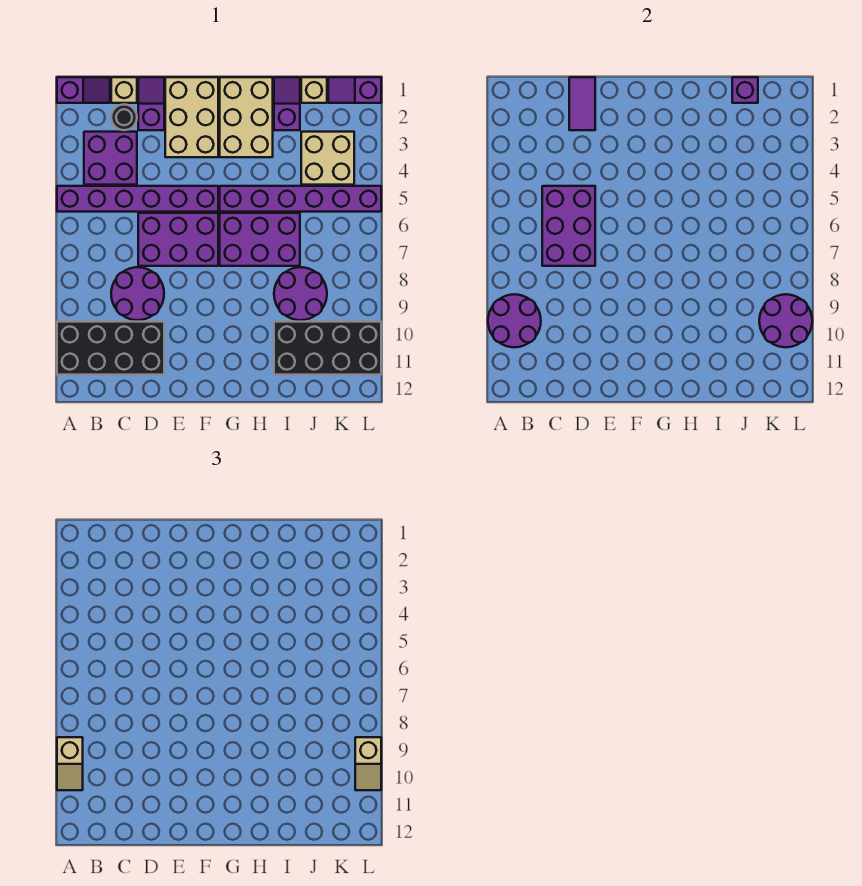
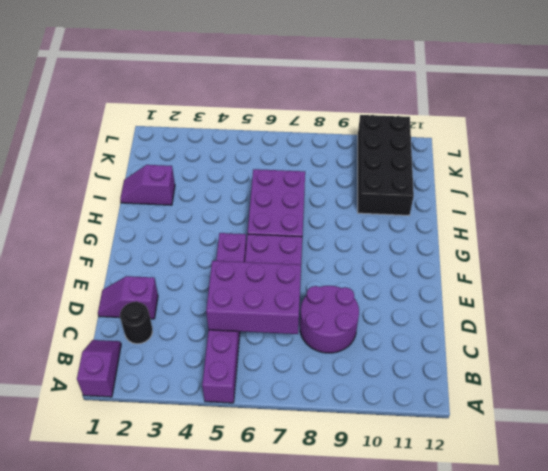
none -> black 2x4 brick [57,322,164,375]
none -> purple 2x2 brick [84,132,137,185]
none -> tan 1x1 brick [111,77,137,103]

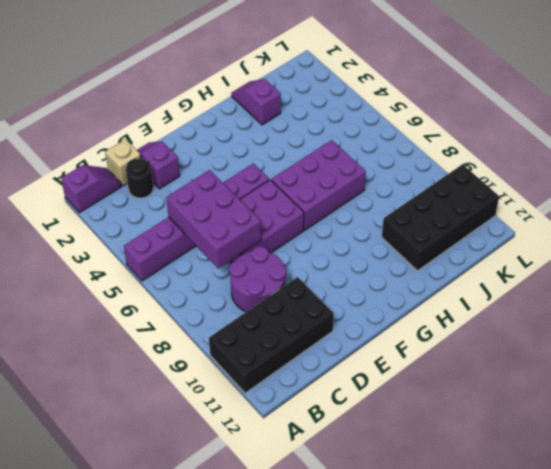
none -> purple 2x2 brick [84,132,137,185]
none -> tan 2x3 brick [165,77,218,157]
none -> tan 2x3 brick [220,77,273,157]

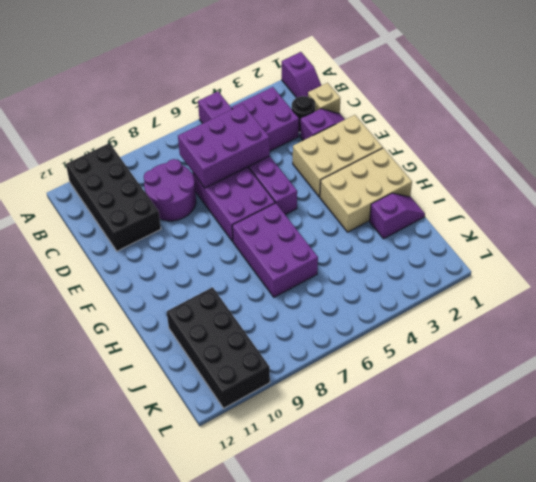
none -> purple 1x6 brick [220,186,381,212]
none -> purple 2x2 round brick [274,267,327,320]
none -> tan 1x1 brick [301,77,327,103]

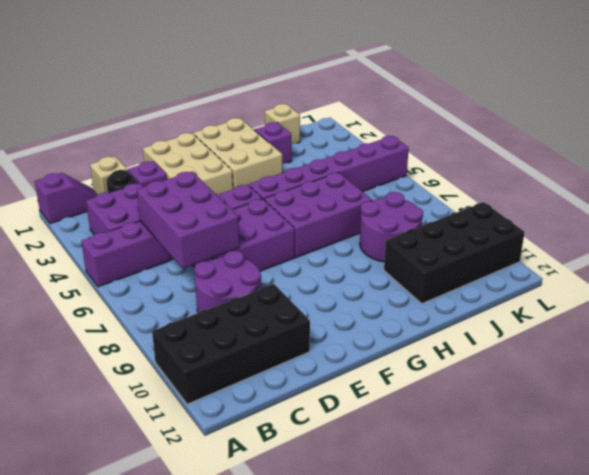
none -> tan 2x2 brick [301,132,354,185]
none -> purple 1x2 slope [328,77,381,103]
none -> purple 2x2 round brick [488,294,541,347]

